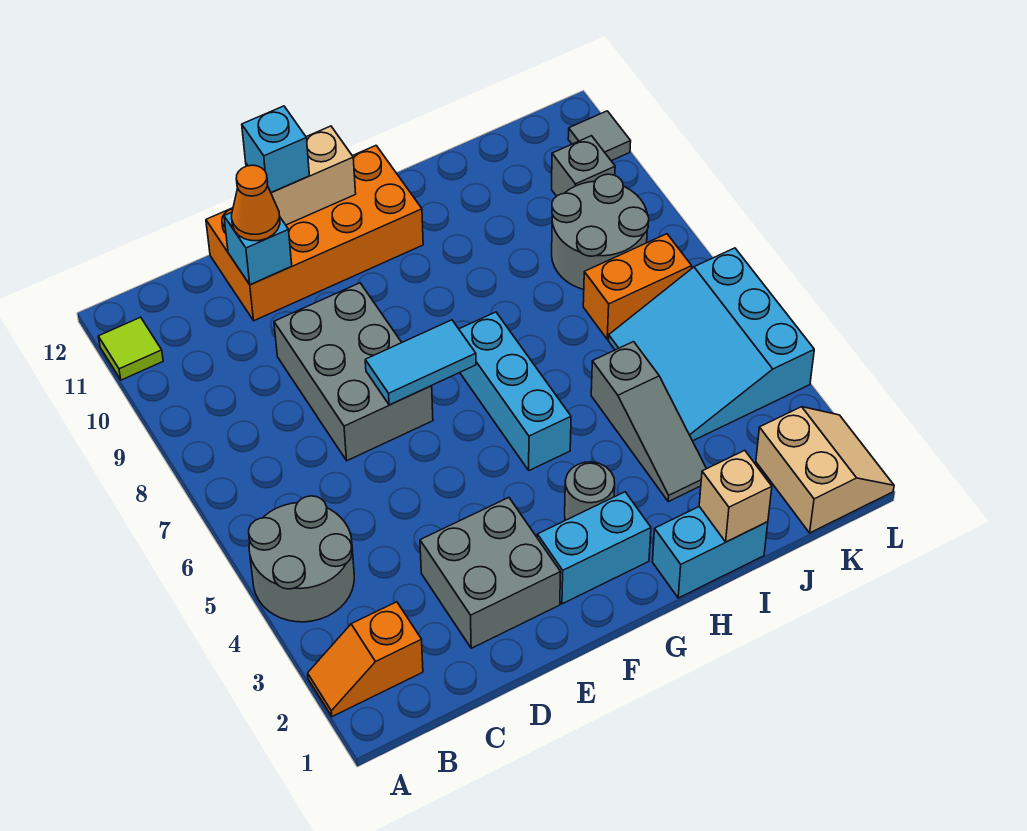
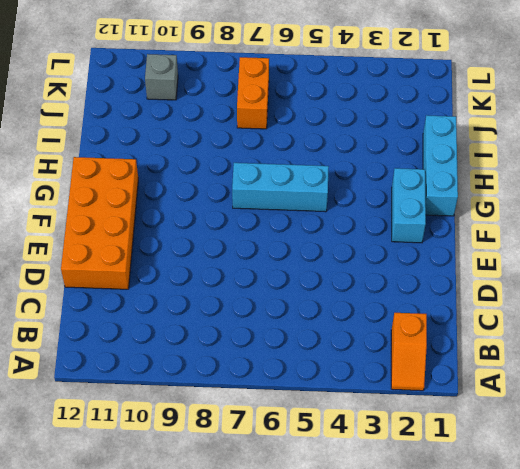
cyan 1x3 brick [423,115,458,216] -> cyan 1x2 brick [652,507,768,598]
none -> grey 2x2 round brick [249,496,354,622]
none -> lime 1x1 tile [98,317,163,380]
none -> grey 2x2 brick [420,498,561,648]

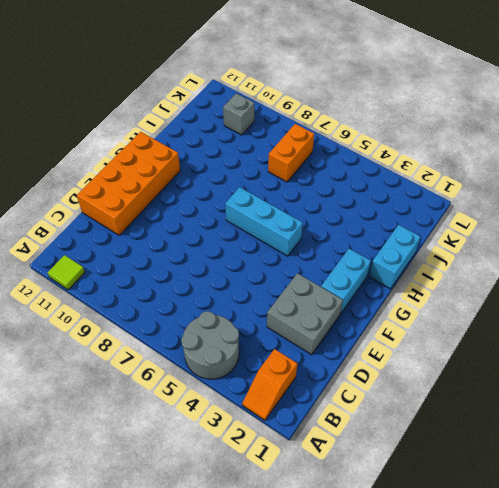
none -> grey 2x3 brick [274,283,433,461]
none -> grey 1x1 round brick [565,462,615,520]
none -> grey 1x3 slope [591,342,707,502]

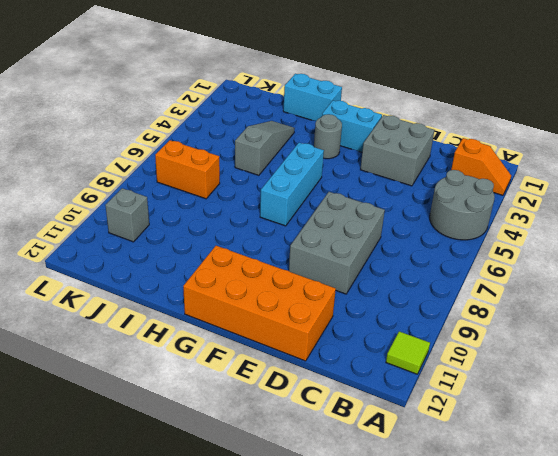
none -> cyan 3x3 slope [609,248,814,441]
none -> grey 2x2 round brick [552,174,649,289]
none -> tan 2x2 slope [756,407,894,533]

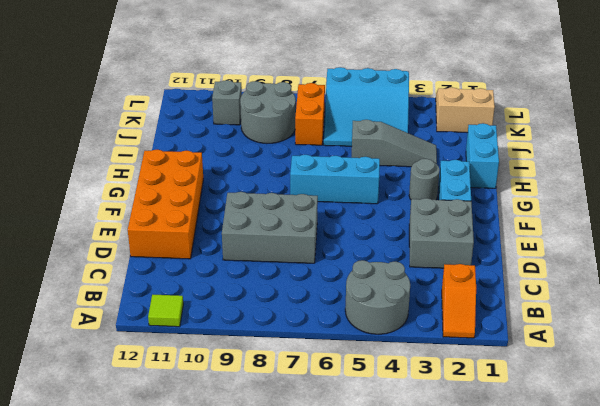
none -> grey 1x1 tile [568,111,631,161]
none -> cyan 1x1 brick [224,212,292,285]
none -> cyan 1x2 tile [365,320,476,405]

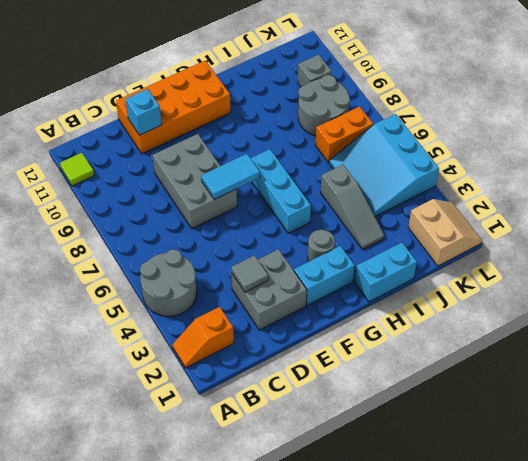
grey 1x1 tile [231,255,268,292] -> grey 1x1 tile moved to [568,111,631,161]
none -> tan 1x2 brick [246,126,356,225]
none -> tan 1x1 brick [699,450,772,542]
none -> orange 1x1 cone [232,165,280,241]

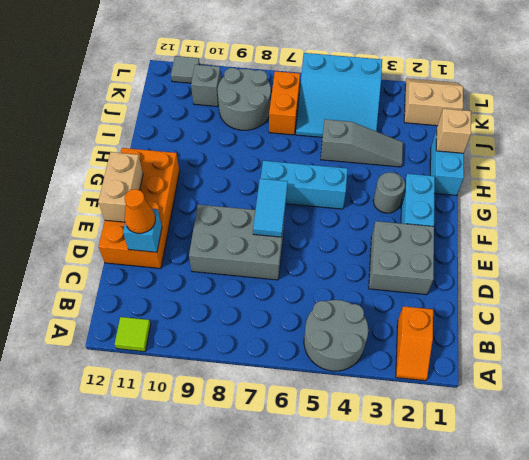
none -> cyan 1x1 brick [242,106,309,193]

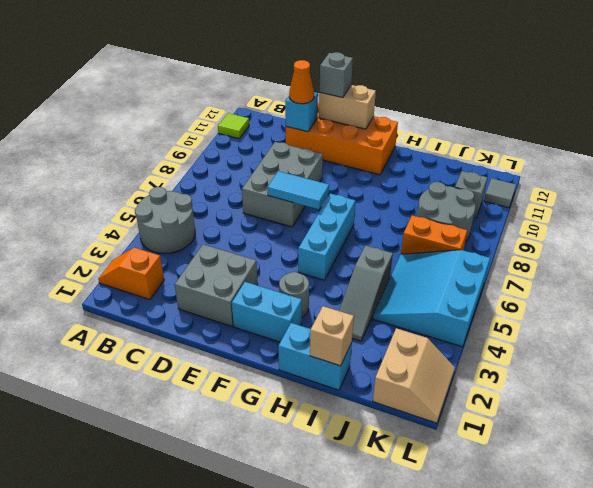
grey 1x1 brick [320,52,353,98] -> cyan 1x1 brick [242,106,309,193]

